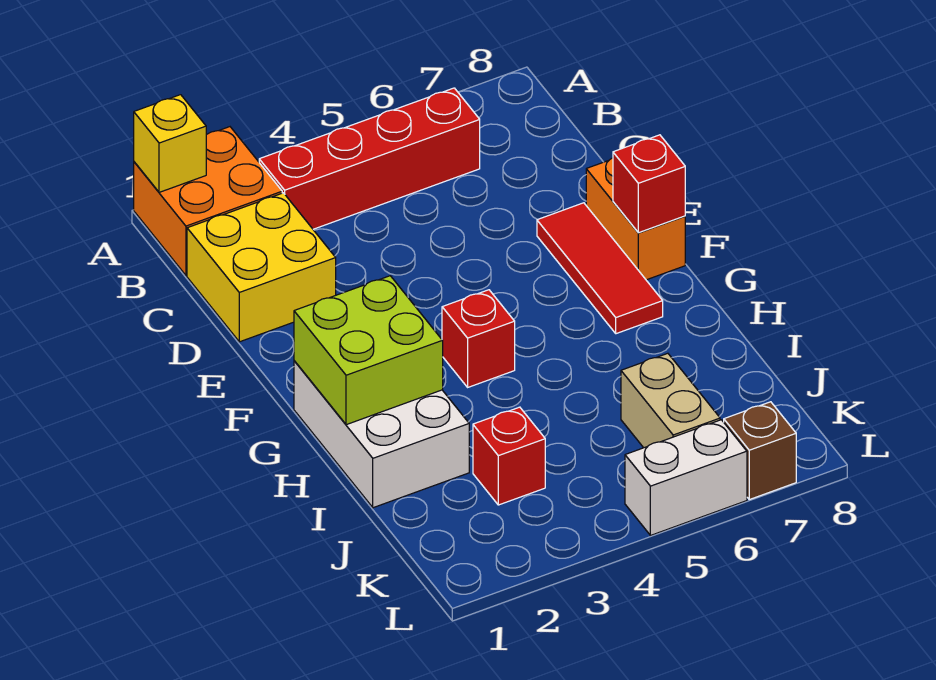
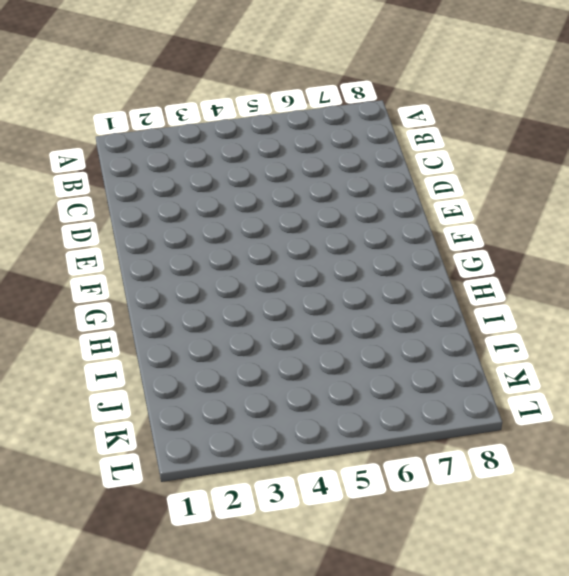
none -> orange 2x2 brick [134,127,282,275]
none -> red 1x4 brick [259,88,480,229]
none -> yellow 2x2 brick [187,193,336,342]

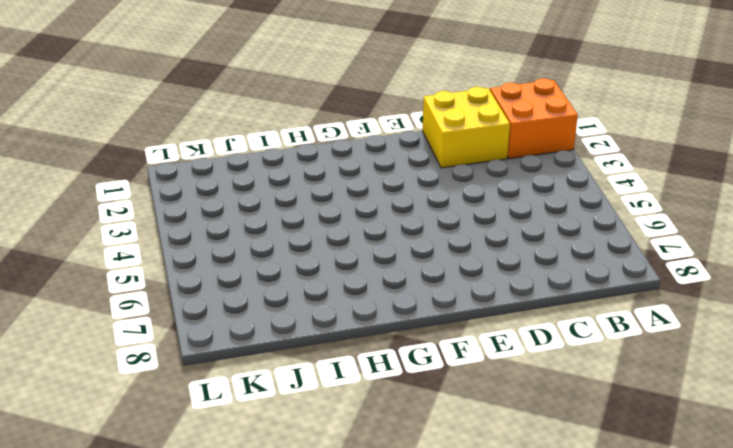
none -> red 1x4 brick [259,88,480,229]
none -> red 1x3 tile [537,203,663,334]
none -> orange 1x2 brick [586,158,685,280]

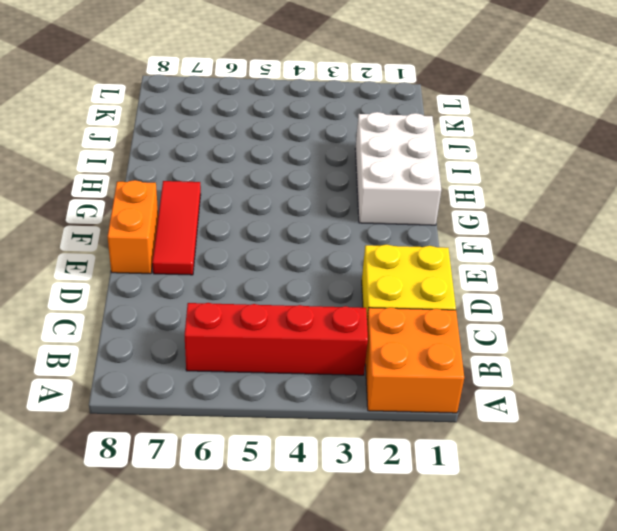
none -> red 1x1 brick [442,290,515,387]
none -> red 1x1 brick [473,407,545,505]
none -> tan 1x2 brick [621,353,720,448]

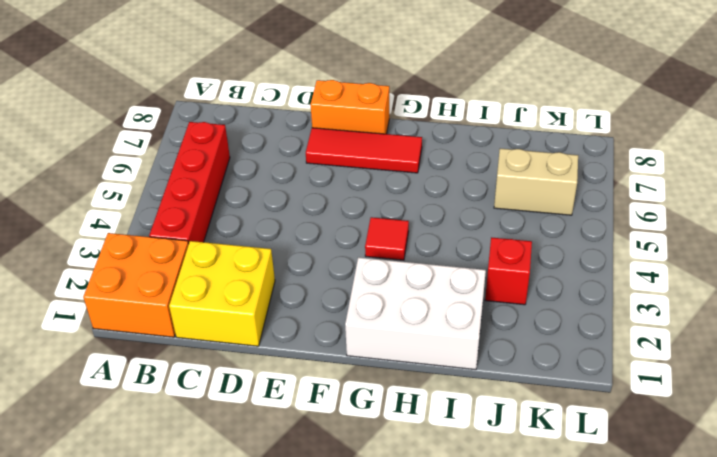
red 1x1 tile [365,217,409,260] -> red 1x1 brick [442,290,515,387]
none -> white 1x2 brick [625,420,747,536]
none -> brown 1x1 brick [724,402,796,500]
none -> yellow 1x1 brick [134,95,206,192]

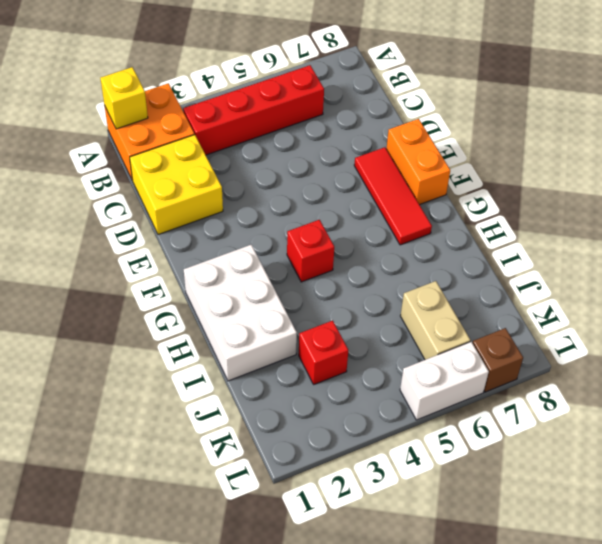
none -> red 1x1 brick [613,135,685,233]
none -> lime 2x2 brick [294,276,443,425]

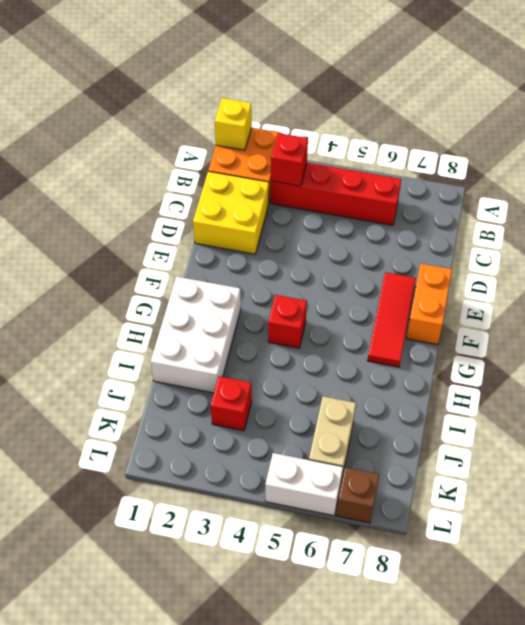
red 1x1 brick [271,133,308,186] -> red 1x1 brick moved to [613,135,685,233]
none -> lime 2x2 brick [294,276,443,425]

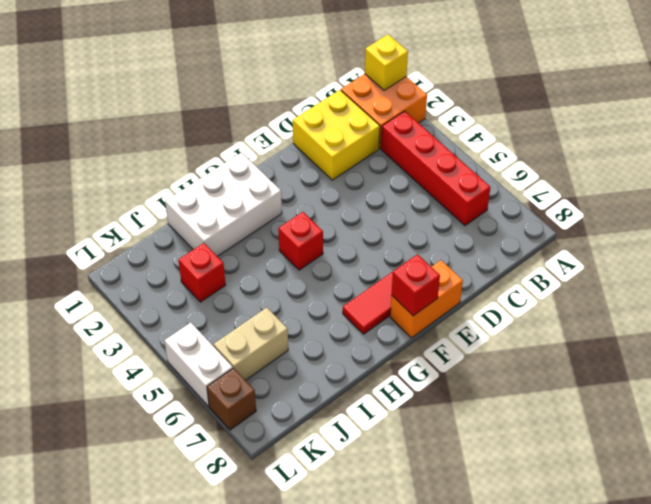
none -> lime 2x2 brick [294,276,443,425]

